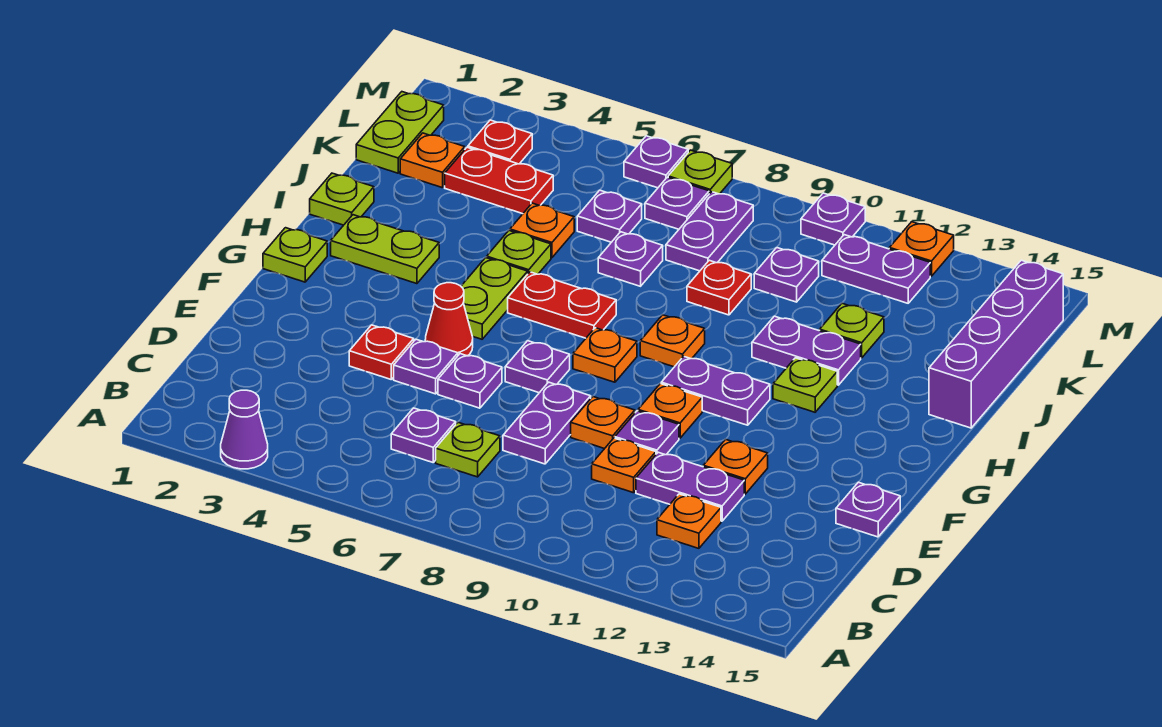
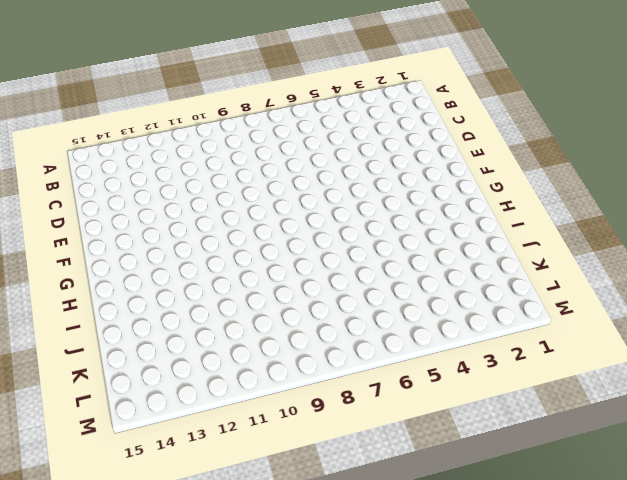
none -> purple 1x1 cone [221,390,268,469]
none -> purple 1x1 plate [391,408,456,462]
none -> lime 1x1 plate [436,423,500,477]
none -> orange 1x1 plate [657,494,721,548]

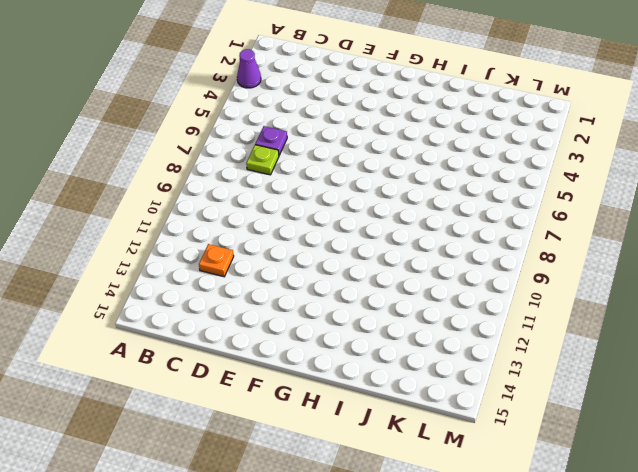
none -> purple 1x2 plate [503,382,591,464]
none -> orange 1x1 plate [592,438,656,493]
none -> purple 1x2 plate [636,452,744,521]
none -> red 1x1 plate [349,325,414,379]

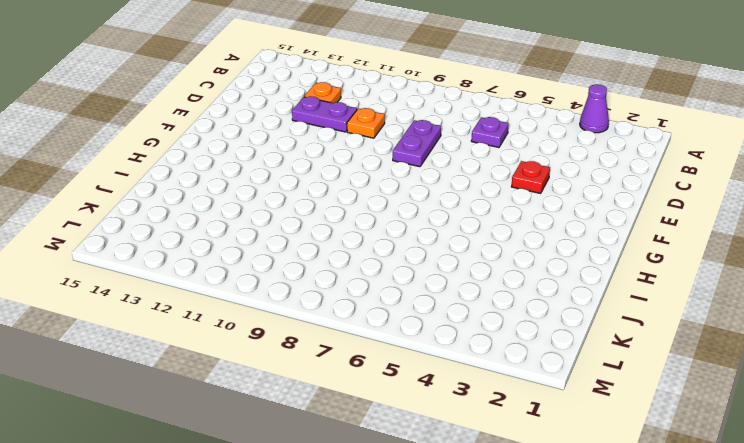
none -> lime 1x1 plate [436,423,500,477]
none -> purple 1x1 plate [394,339,458,394]
none -> purple 1x1 plate [438,354,502,408]
none -> orange 1x1 plate [571,397,635,449]

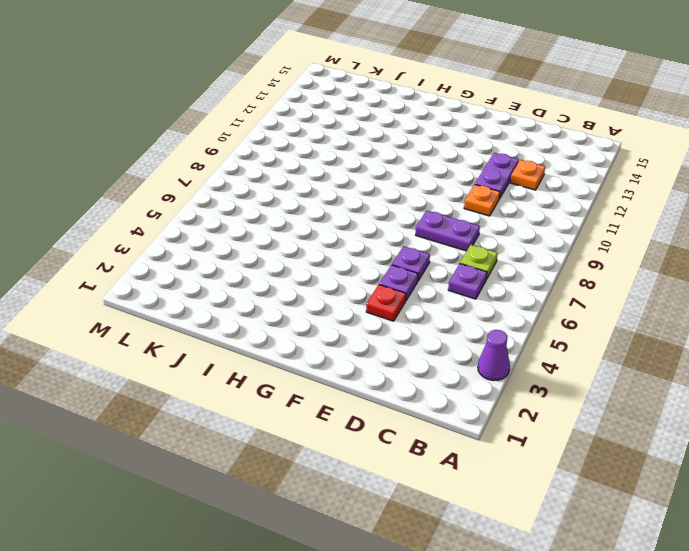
none -> orange 1x1 plate [571,397,635,449]
none -> purple 1x1 plate [615,411,679,455]
none -> orange 1x1 plate [703,439,768,494]
none -> purple 1x1 plate [836,482,900,537]

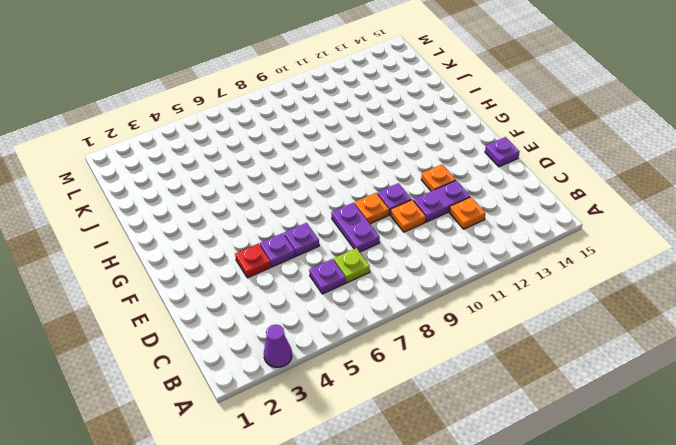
none -> red 1x1 cone [425,283,473,356]
none -> purple 1x1 plate [505,341,570,393]
none -> orange 1x1 plate [638,384,702,438]
none -> lime 1x1 plate [263,228,327,282]

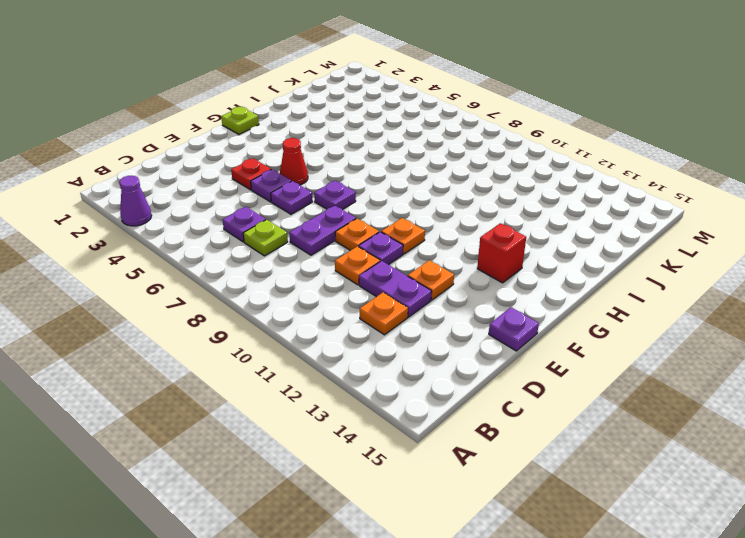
red 1x1 brick [477,223,526,283] -> none
none -> lime 1x2 plate [461,258,528,339]
none -> orange 1x1 plate [573,328,637,382]
none -> purple 1x2 plate [661,356,770,425]
none -> lime 1x2 plate [331,215,439,284]

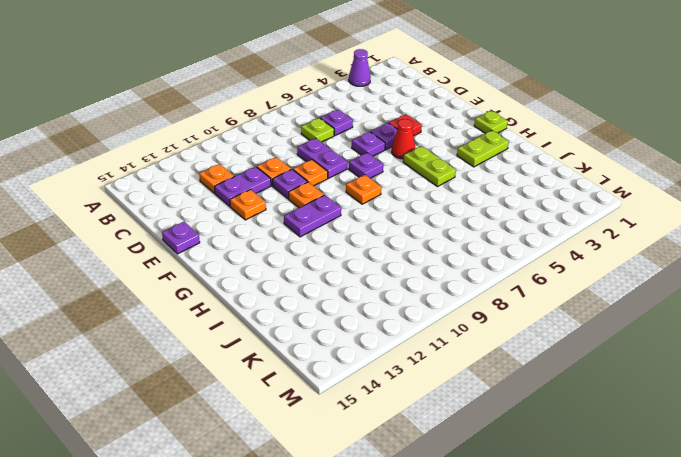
none -> red 1x2 plate [508,272,616,338]
none -> orange 1x1 plate [640,315,705,367]
none -> lime 1x1 plate [773,358,837,412]
none -> lime 1x1 plate [310,173,374,225]

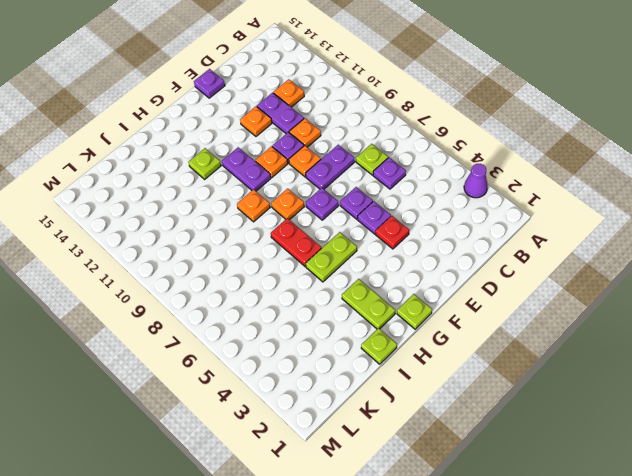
none -> red 1x1 cone [425,283,473,356]
none -> lime 1x1 plate [487,231,551,274]
none -> purple 1x2 plate [752,316,861,385]
none -> purple 1x4 brick [929,260,1063,428]

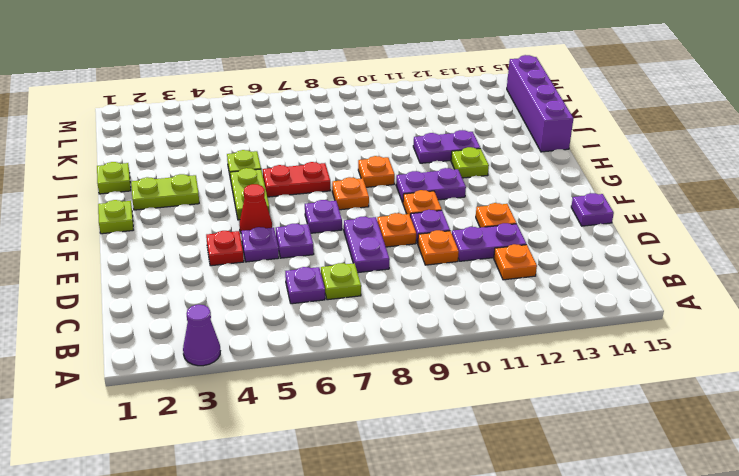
none -> orange 1x1 plate [510,203,574,258]
none -> purple 1x1 plate [598,232,663,286]
none -> red 1x1 plate [687,260,751,315]
none -> lime 1x1 plate [820,303,884,358]

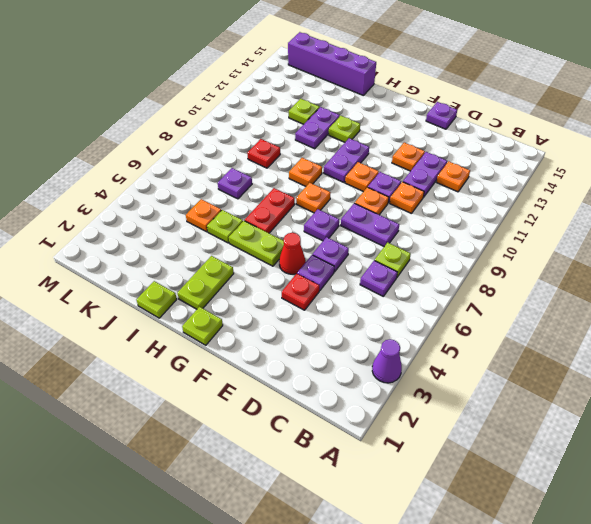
none -> lime 1x2 plate [356,92,444,173]
none -> orange 1x1 plate [400,133,465,188]
none -> red 1x2 plate [445,147,553,214]
none -> purple 1x1 plate [577,190,642,242]

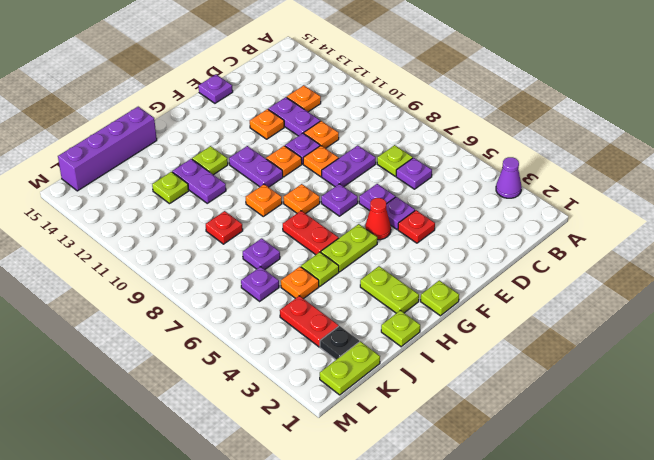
black 1x1 plate [320,326,359,360] -> orange 1x1 plate [400,133,465,188]
none -> purple 1x2 plate [666,192,753,271]
none -> purple 1x1 plate [754,248,819,302]
none -> red 1x1 plate [468,120,532,164]
none -> purple 1x1 plate [645,177,709,229]

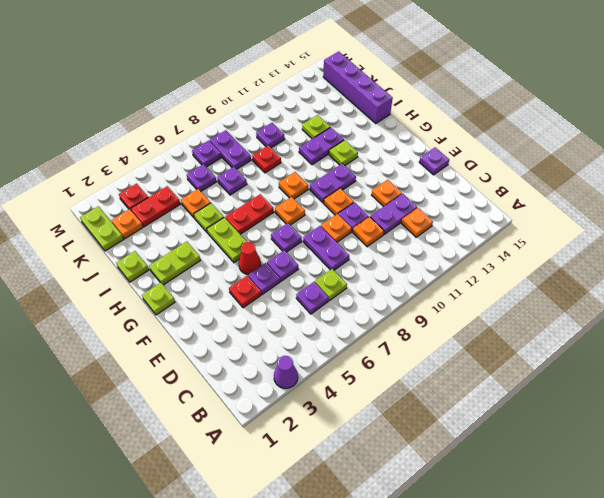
none -> purple 1x2 plate [822,235,930,303]
none -> purple 1x1 plate [624,136,688,188]
none -> lime 1x1 plate [668,150,732,194]
none -> purple 1x1 plate [801,193,865,245]

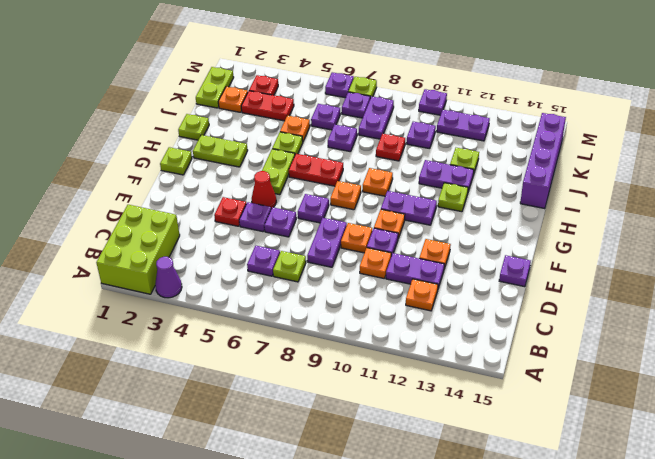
lime 2x3 brick [96,205,180,294] -> none
none -> orange 1x1 plate [889,222,954,276]

